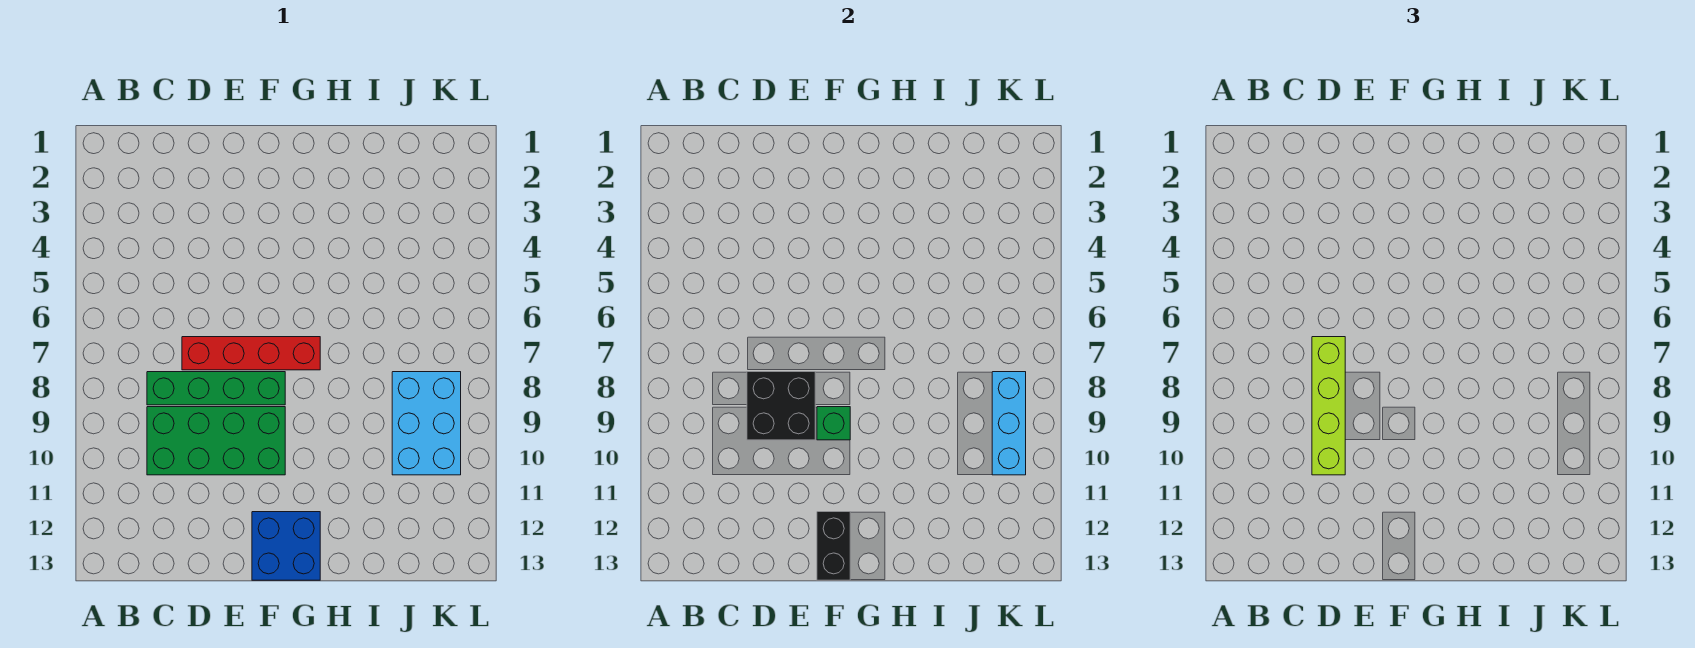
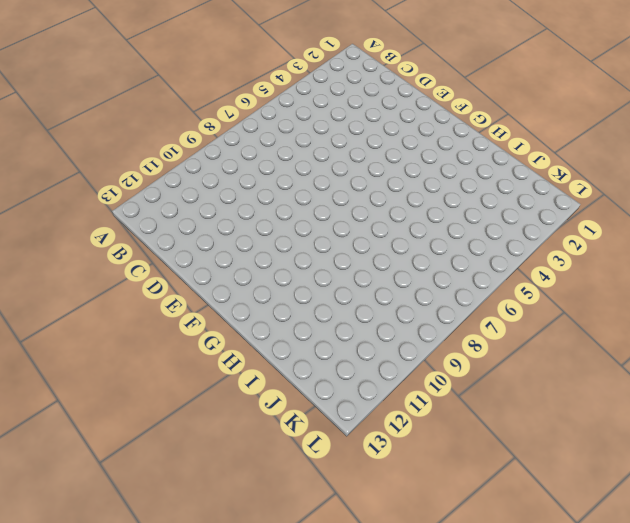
none -> green 1x4 brick [147,372,285,405]
none -> green 2x4 brick [147,407,285,475]

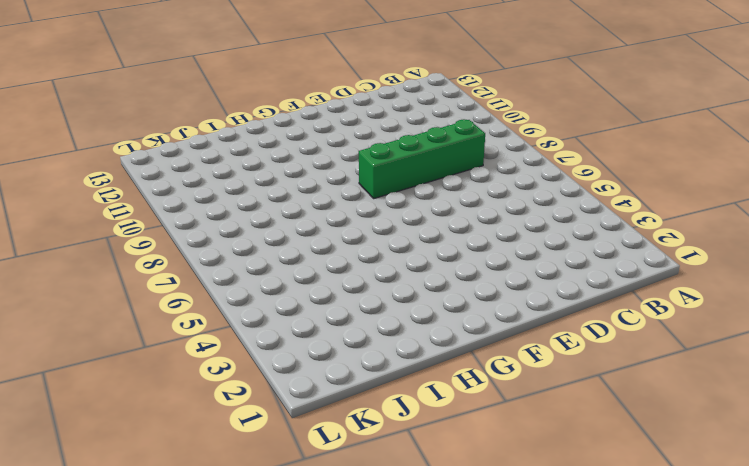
none -> green 2x4 brick [147,407,285,475]
none -> red 1x4 brick [182,337,320,370]

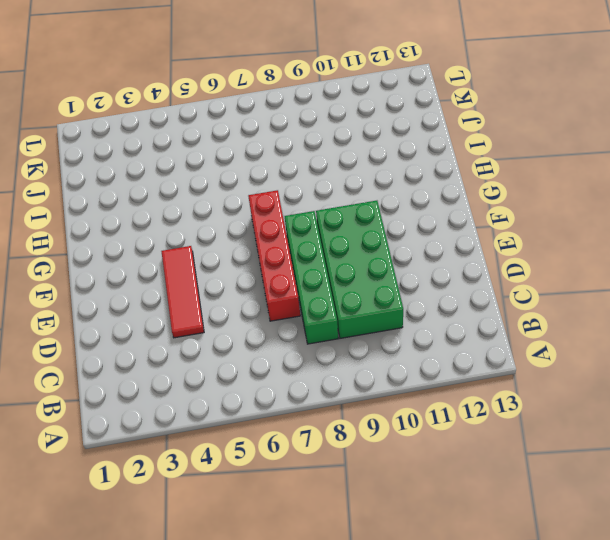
red 1x3 tile [161,246,204,338] -> none
none -> blue 2x2 brick [252,512,320,580]
none -> cyan 2x3 brick [392,372,461,475]

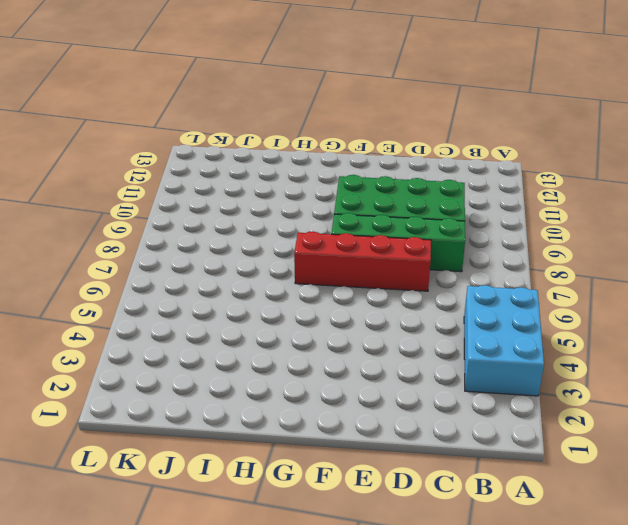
cyan 2x3 brick [464,285,544,396] -> cyan 2x3 brick moved to [392,372,461,475]
none -> blue 2x2 brick [252,512,320,580]
none -> black 2x2 brick [747,372,815,440]

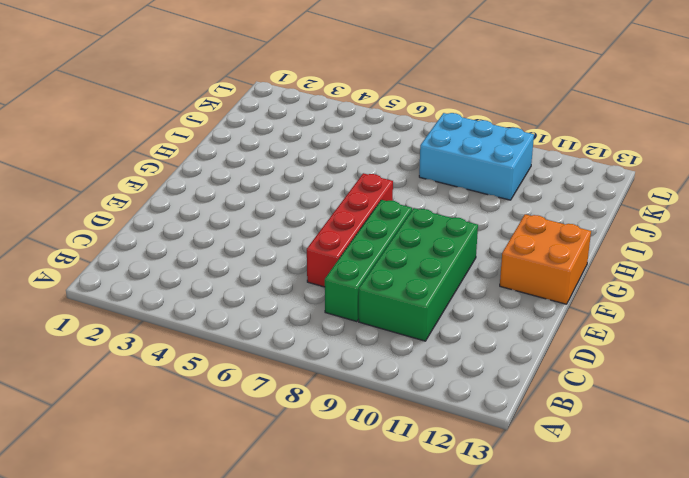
orange 2x2 brick [500,214,591,304] -> blue 2x2 brick [252,512,320,580]
none -> black 2x2 brick [747,372,815,440]
none -> green 1x1 brick [817,407,850,440]

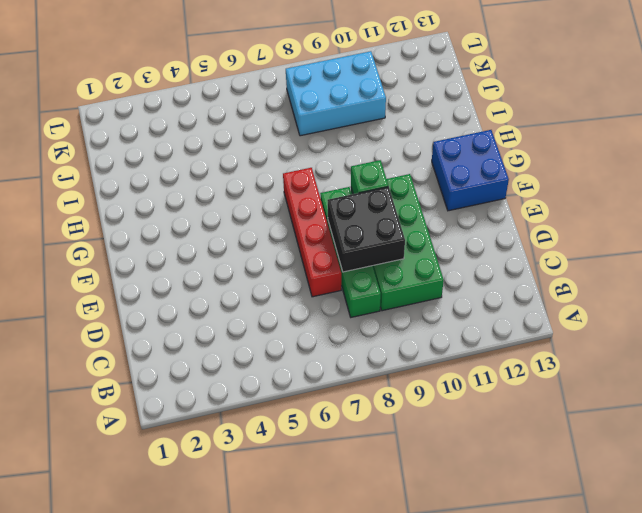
none -> black 1x2 brick [817,512,850,580]
none -> cyan 1x3 brick [992,372,1026,475]

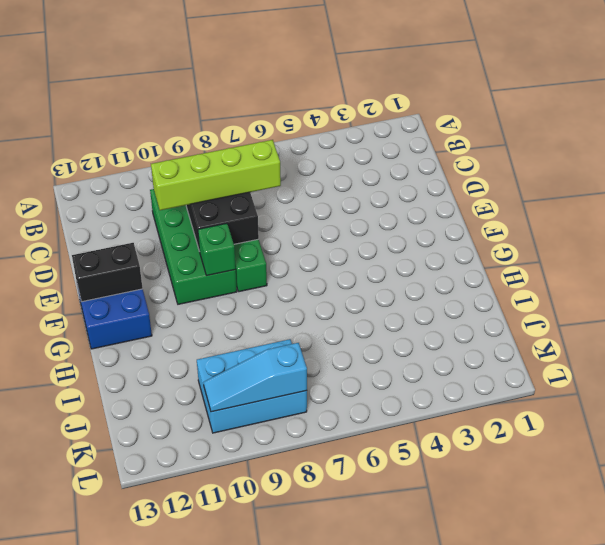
cyan 1x3 slope [204,343,307,412] -> cyan 1x3 brick [992,372,1026,475]
none -> red 1x4 brick [182,337,320,370]

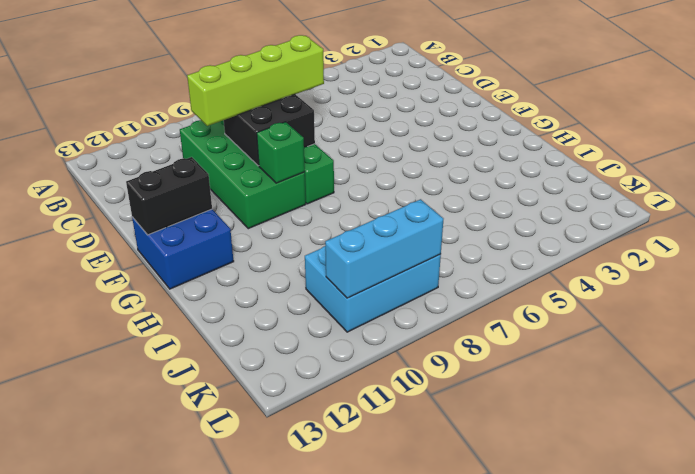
none -> red 1x4 brick [182,337,320,370]

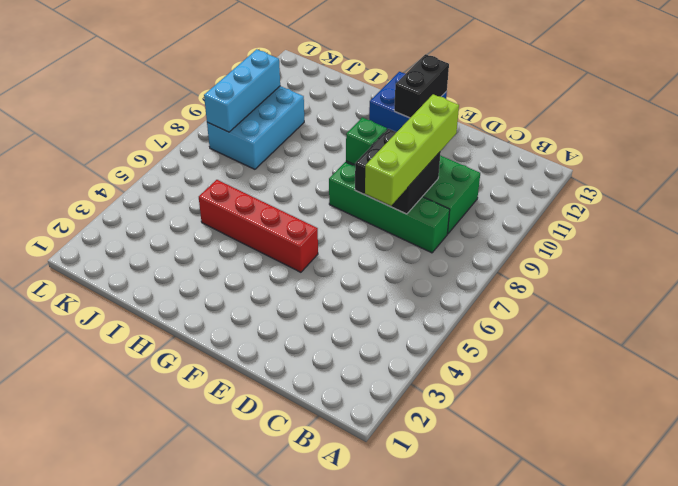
red 1x4 brick [199,180,318,272] -> red 1x4 brick moved to [182,337,320,370]

